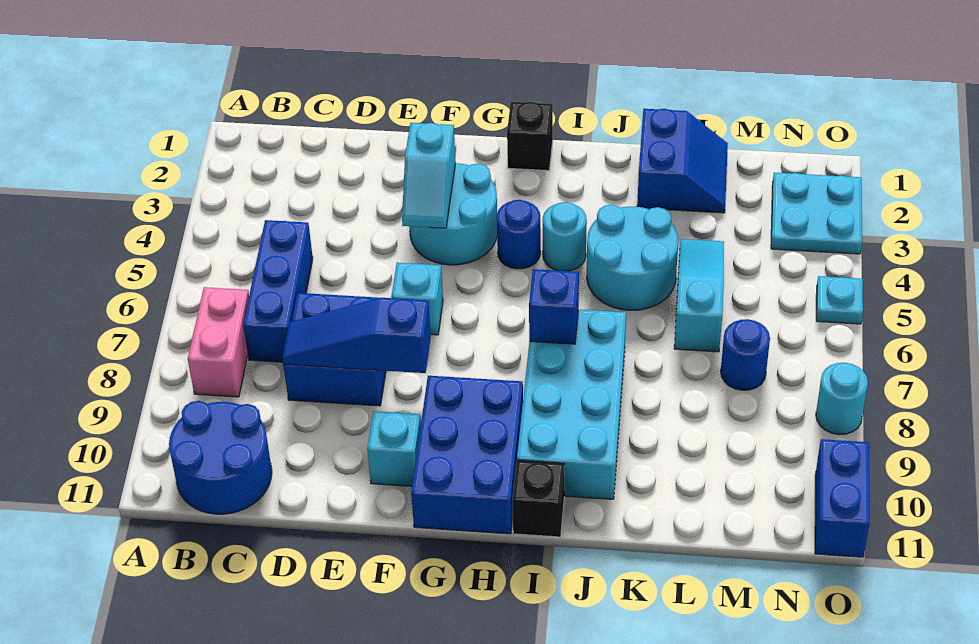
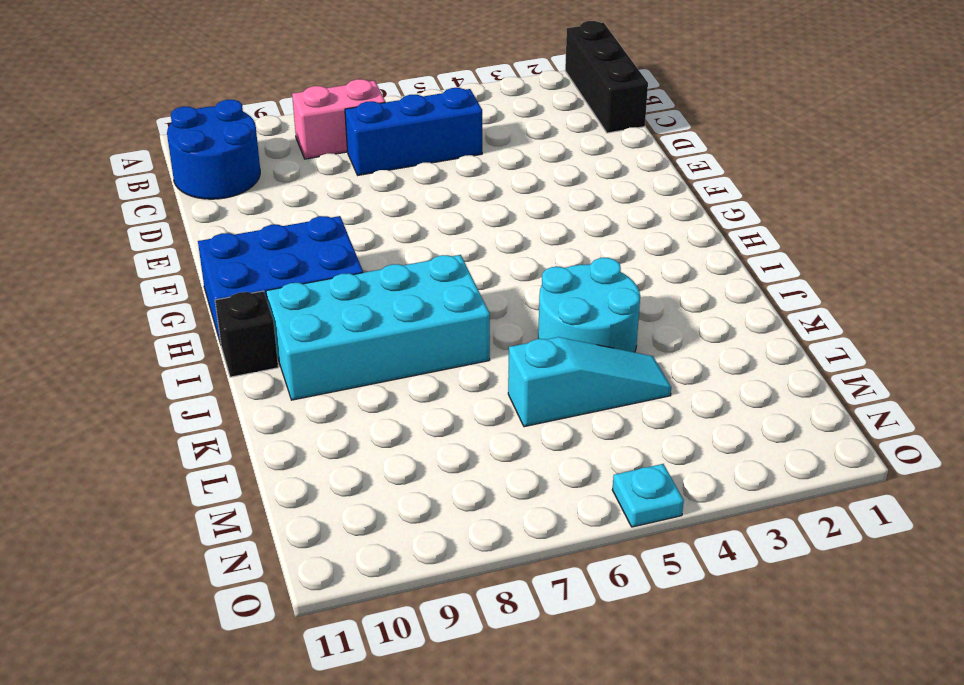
black 1x3 brick [565,21,648,133] -> none
none -> blue 2x2 brick [283,293,386,406]
none -> cyan 2x2 round brick [409,163,497,265]
none -> cyan 1x1 brick [391,263,443,335]

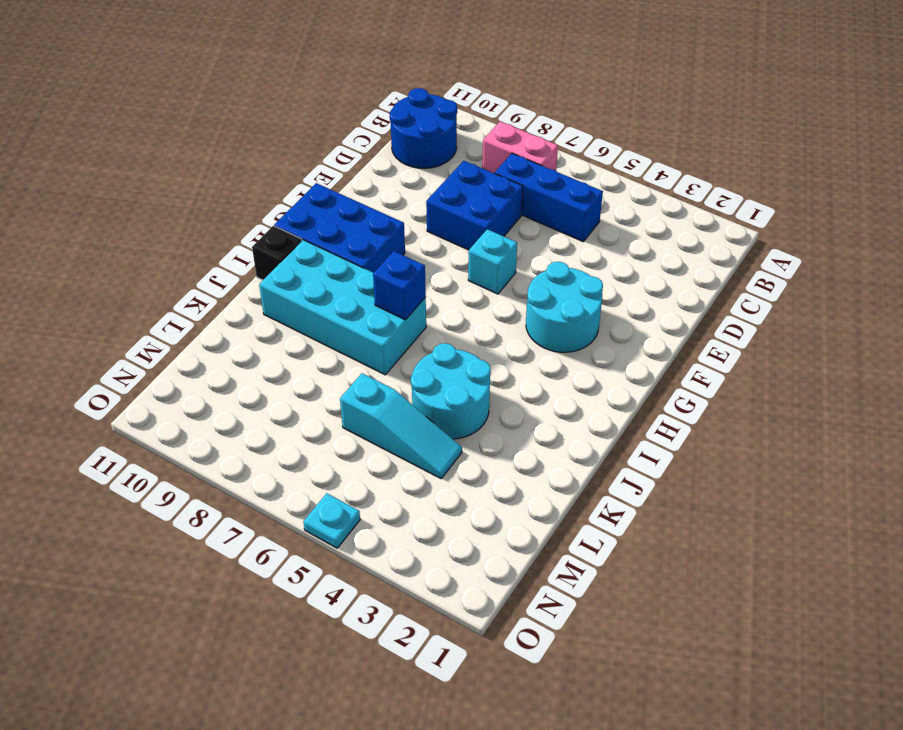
none -> cyan 1x1 brick [367,411,421,486]
none -> black 1x1 brick [507,102,553,171]
none -> blue 1x1 round brick [497,200,541,269]

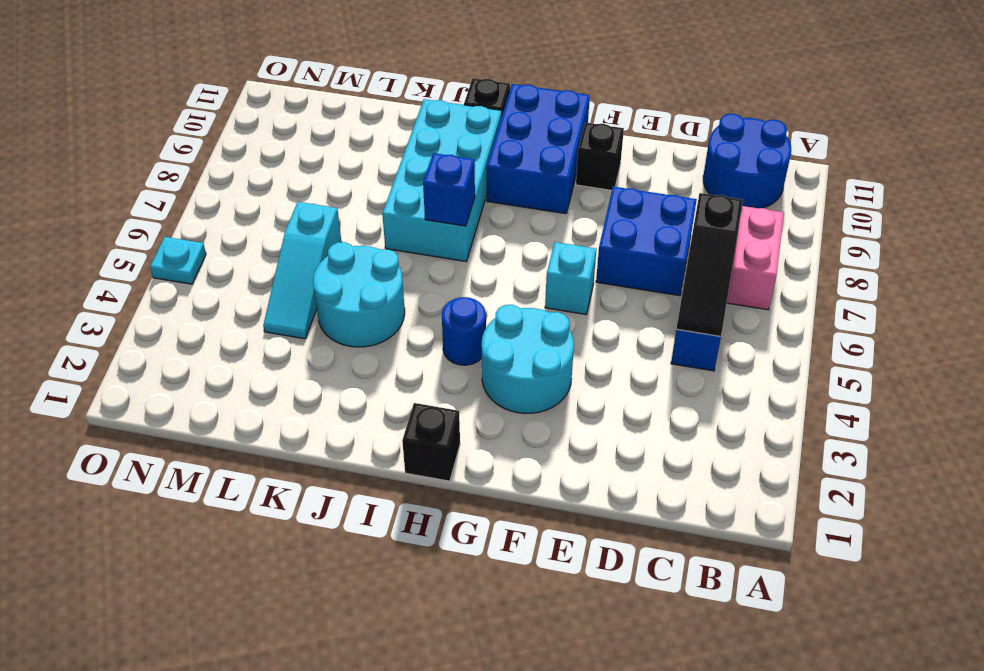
black 1x3 slope [677,193,743,336] -> none
black 1x1 brick [576,123,624,190] -> cyan 1x1 brick [367,411,421,486]
none -> cyan 1x1 round brick [543,202,587,271]
none -> blue 2x2 slope [637,109,728,213]
none -> blue 1x1 round brick [721,319,770,390]

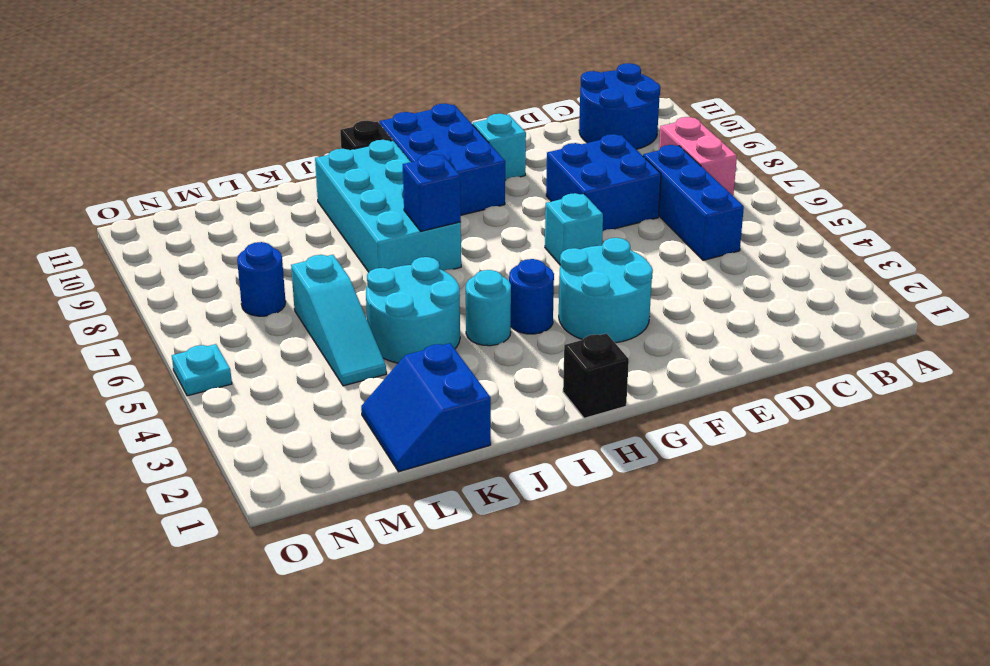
none -> cyan 2x2 plate [771,173,862,254]
none -> cyan 1x1 round brick [816,363,868,435]
none -> blue 1x2 brick [815,439,870,557]

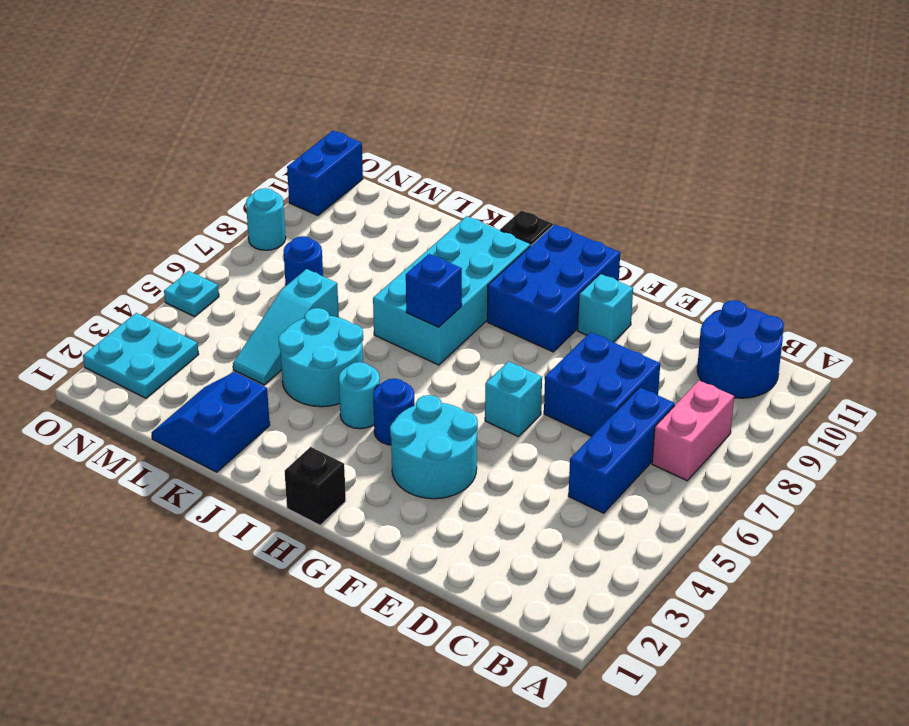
none -> blue 1x3 slope [282,298,431,373]
none -> cyan 1x2 slope [402,123,456,228]

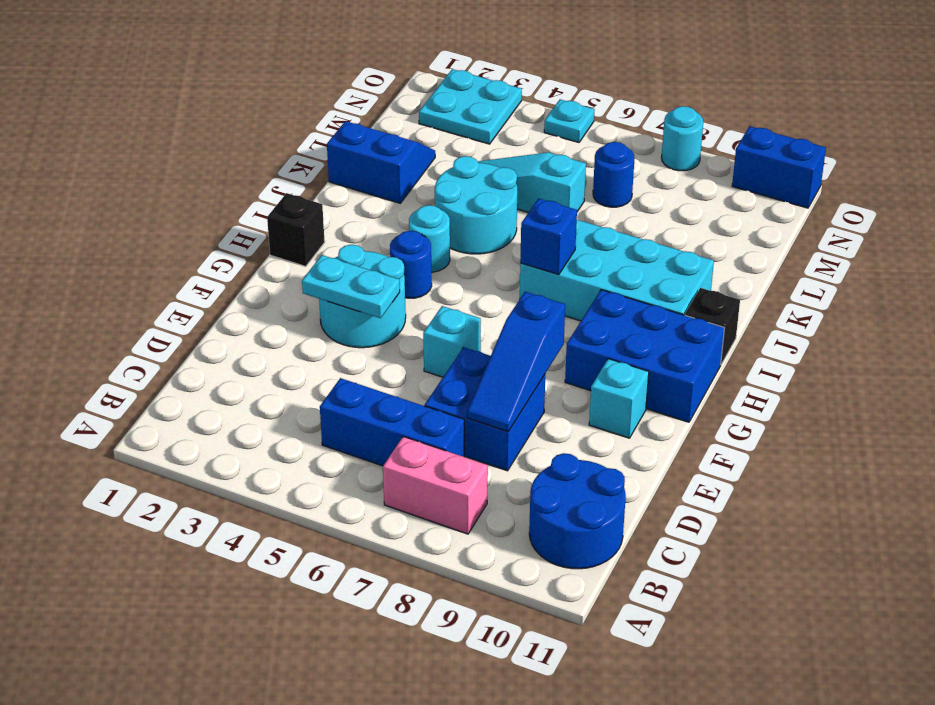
cyan 1x2 plate [302,255,400,318] -> cyan 1x2 slope [402,123,456,228]

